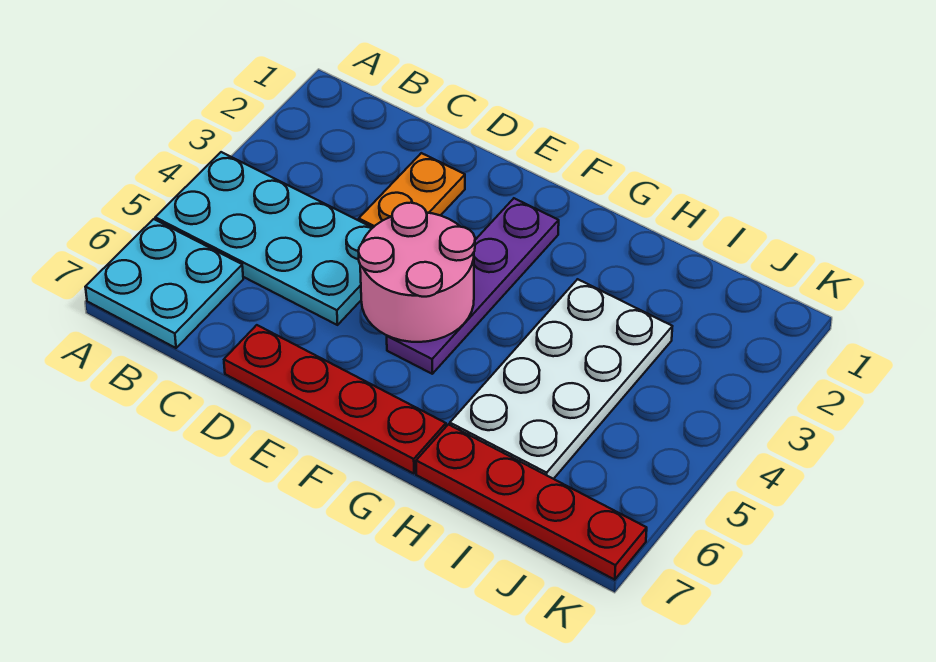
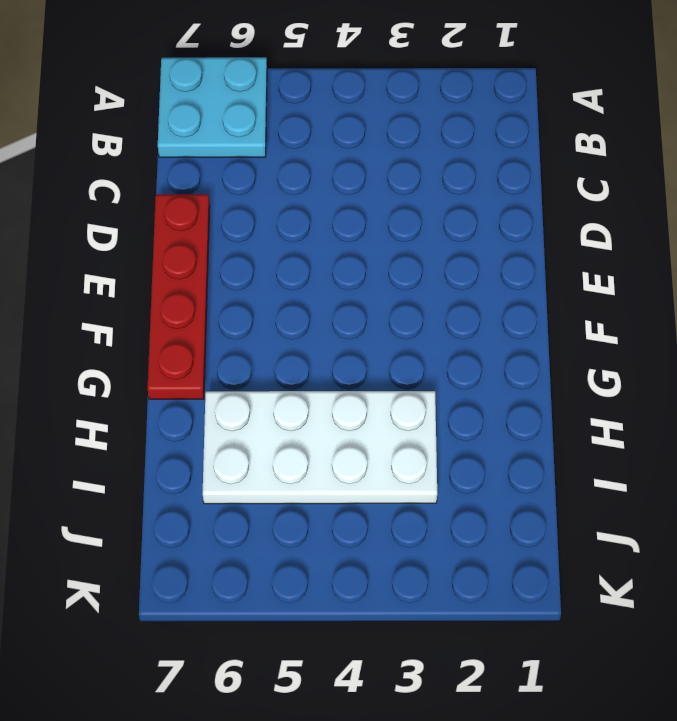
none -> cyan 2x4 plate [155,152,372,325]
none -> orange 1x2 plate [359,153,465,228]

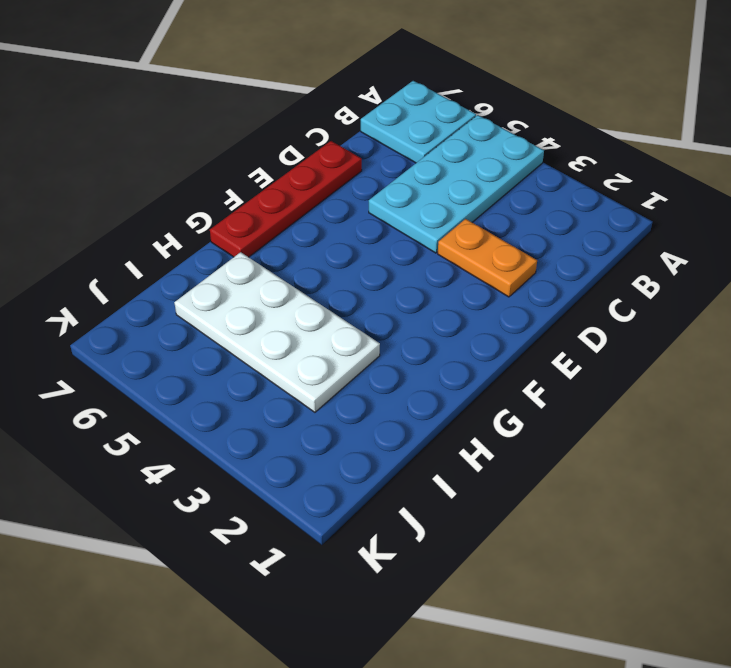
none -> purple 1x4 plate [387,198,559,374]
none -> red 1x4 plate [416,424,647,580]

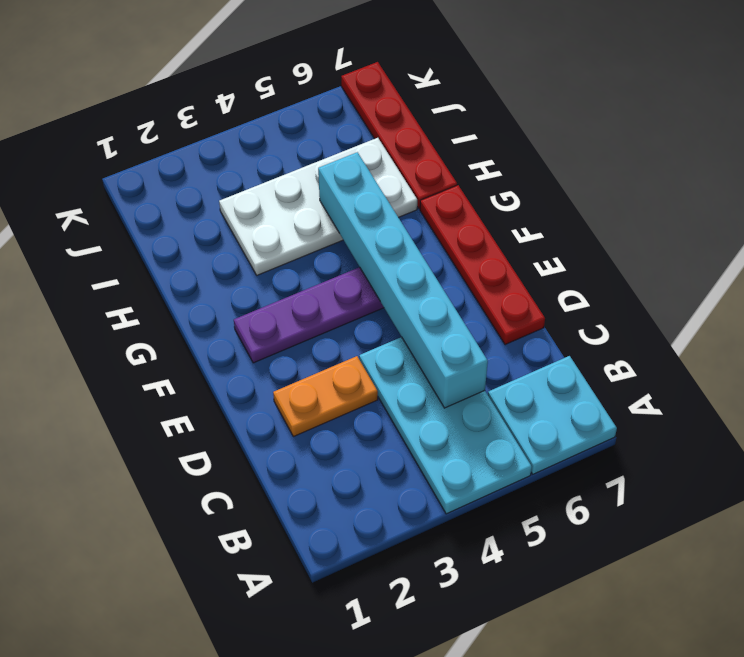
cyan 1x6 brick [318,152,488,408] -> pink 2x2 round brick [359,203,475,342]

